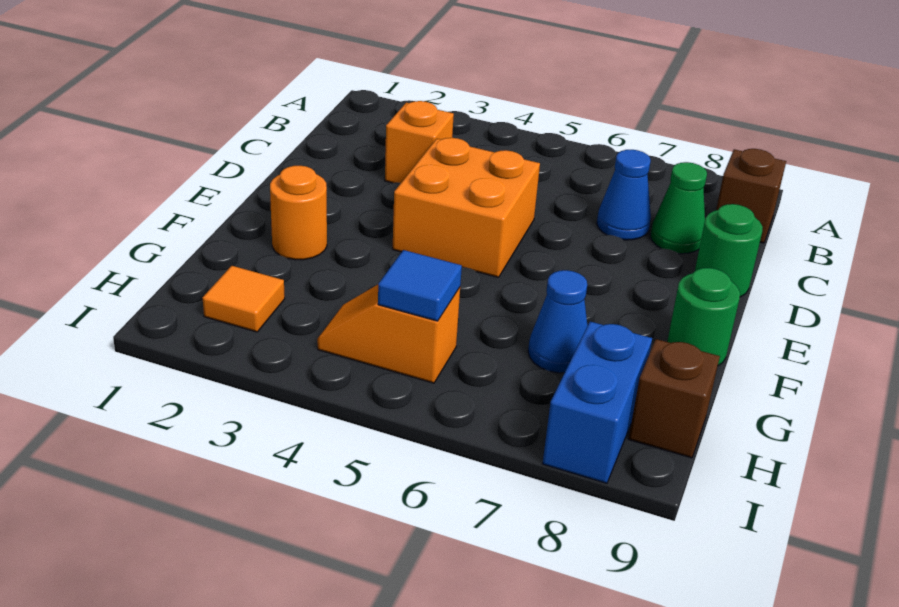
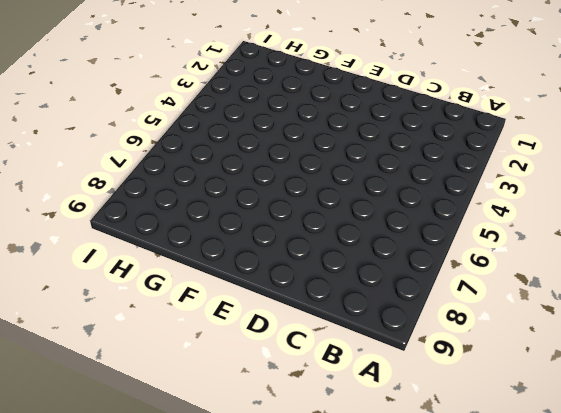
none -> brown 1x1 brick [716,149,786,243]
none -> orange 1x1 brick [385,101,454,183]
none -> blue 1x1 cone [597,150,651,240]

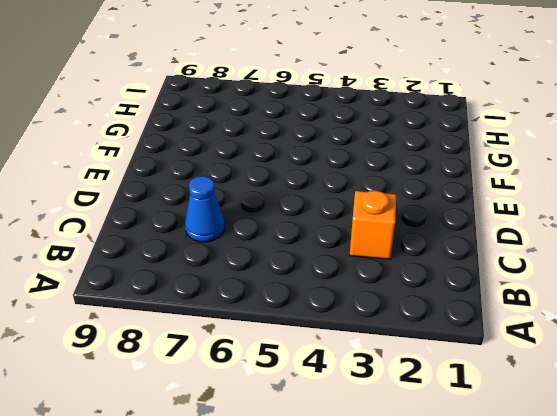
none -> brown 1x1 brick [716,149,786,243]
none -> green 1x1 cone [650,162,707,254]
none -> orange 2x2 brick [393,138,540,277]

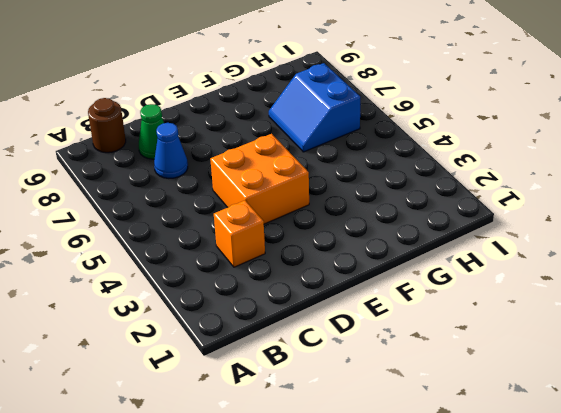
brown 1x1 round brick [88,98,126,153] -> brown 1x1 brick [716,149,786,243]
blue 2x2 slope [269,63,360,152] -> blue 1x1 cone [528,270,588,373]
none -> green 1x1 round brick [695,204,763,297]
none -> orange 1x1 round brick [270,166,327,260]
none -> green 1x1 round brick [667,268,740,366]

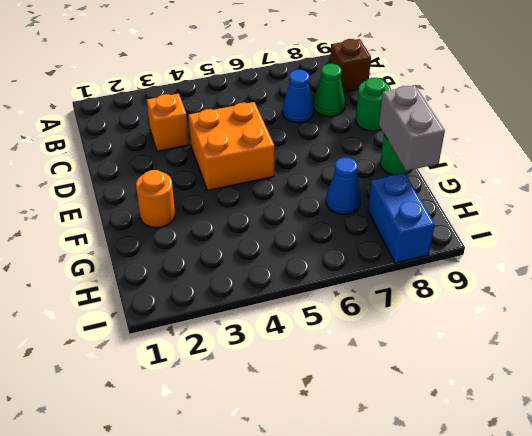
grey 1x2 brick [379,85,445,171] -> none
none -> orange 1x1 tile [202,266,285,332]
none -> orange 1x2 slope [317,285,460,383]
none -> brown 1x1 brick [628,339,720,458]

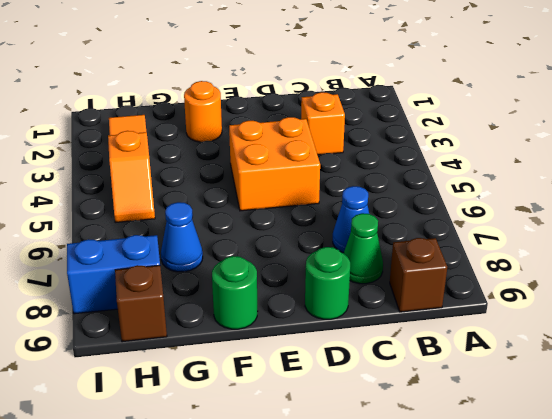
orange 1x2 slope [108,131,155,222] -> orange 1x2 slope turned to [317,285,460,383]
none -> blue 1x1 tile [378,250,462,321]

